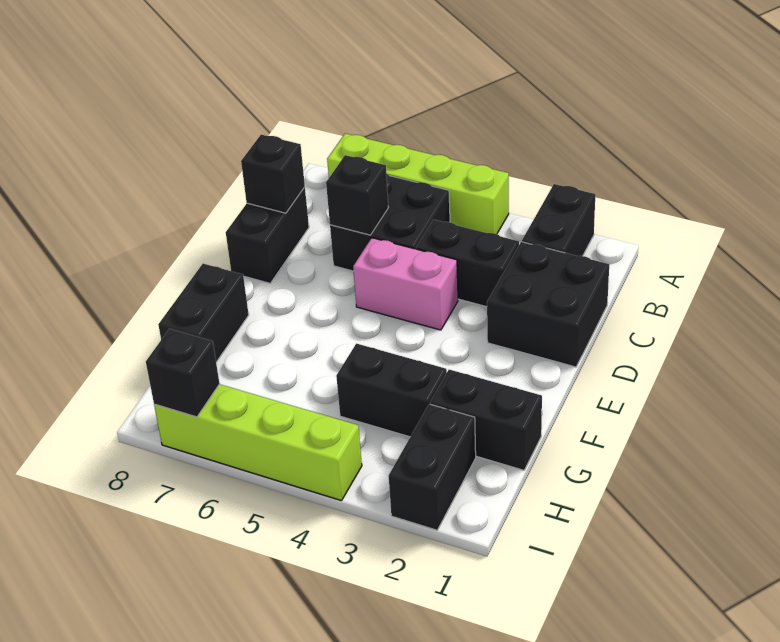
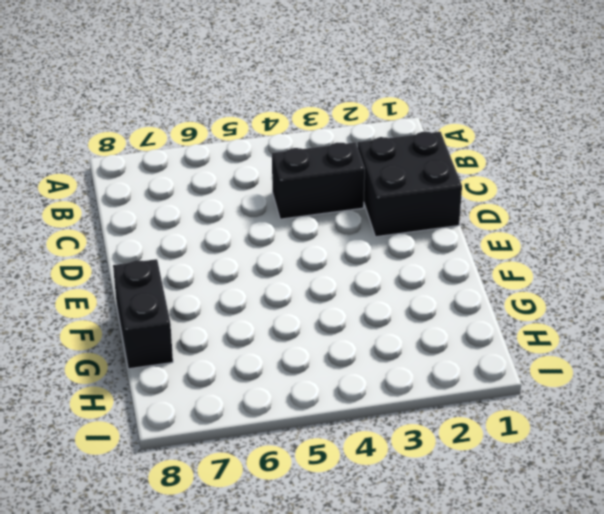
none -> black 1x2 brick [522,184,595,256]
none -> lime 1x4 brick [327,133,509,234]
none -> black 2x2 brick [330,174,450,271]

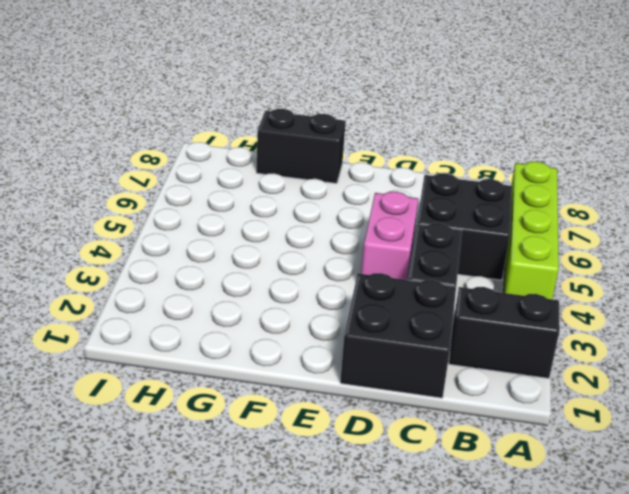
none -> black 1x2 brick [226,187,309,283]
none -> black 1x2 brick [430,370,542,470]
none -> black 1x2 brick [336,344,447,437]

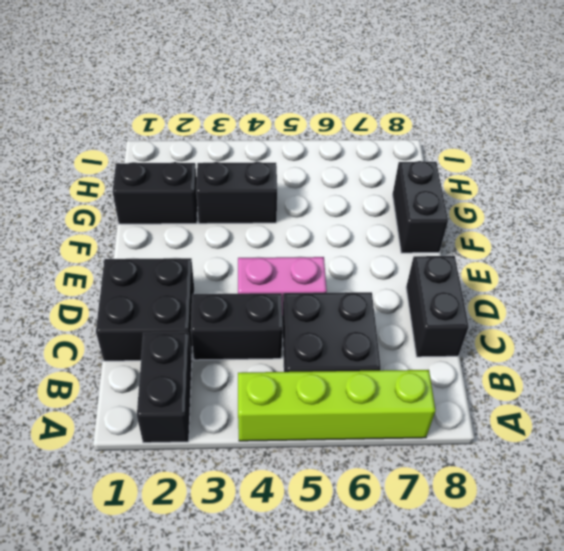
none -> black 1x2 brick [389,404,476,530]
none -> lime 1x4 brick [154,384,362,501]
none -> black 1x1 brick [326,155,388,235]

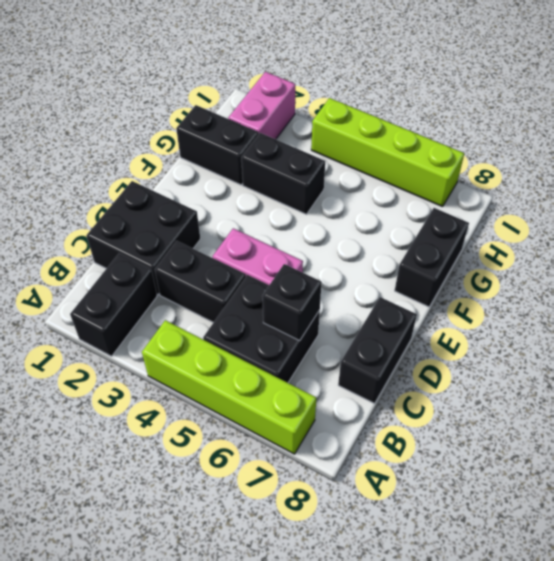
pink 1x2 brick [228,72,295,139] -> black 1x2 brick [389,404,476,530]
none -> black 1x1 brick [241,135,305,213]
none -> black 1x1 brick [146,329,220,417]

